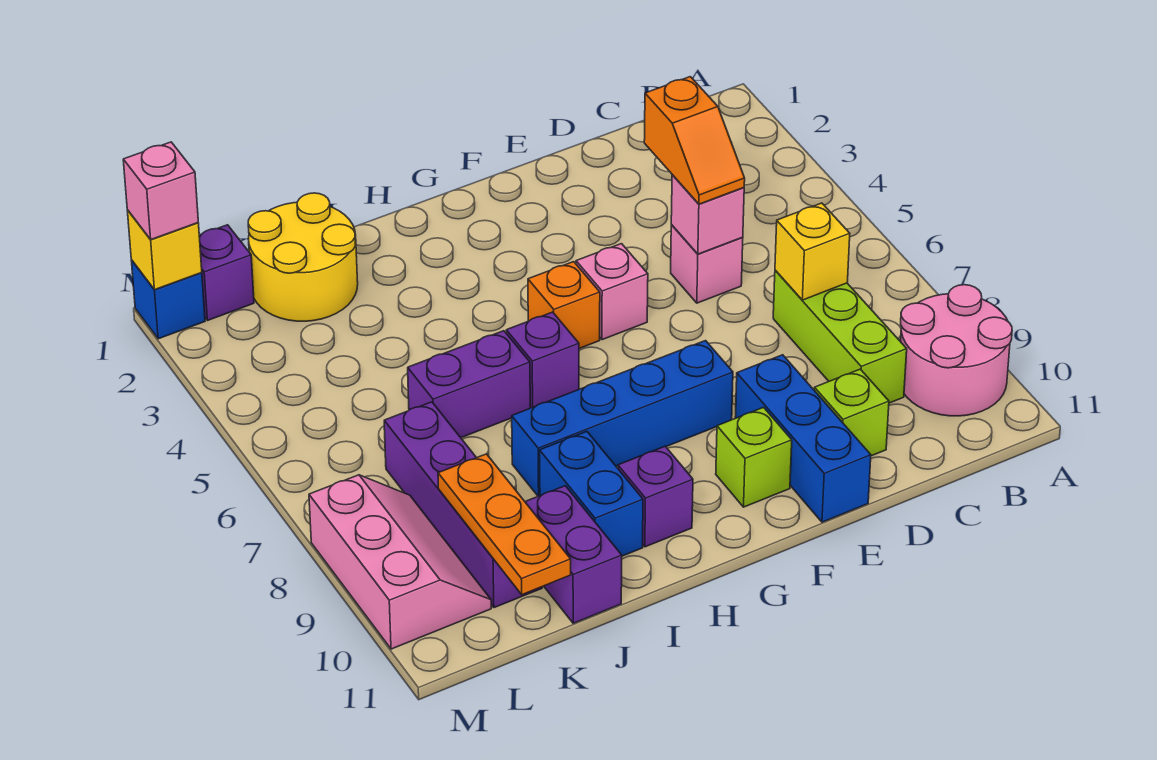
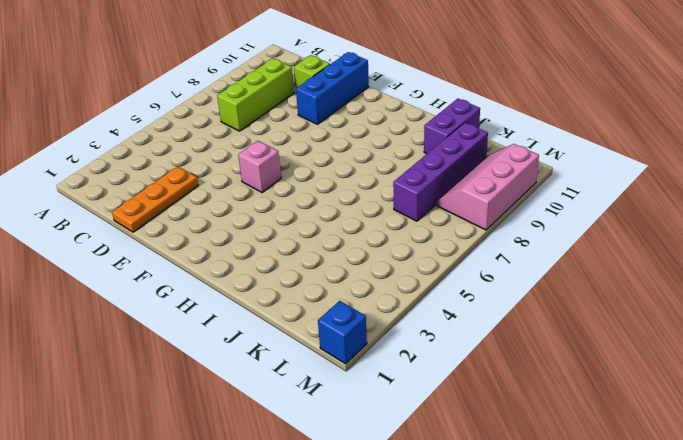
orange 1x3 plate [112,166,198,232] -> orange 1x3 plate moved to [438,454,571,595]
none -> pink 2x2 round brick [900,285,1012,416]
none -> pink 1x1 brick [671,225,743,303]
none -> blue 1x4 brick [512,341,733,496]

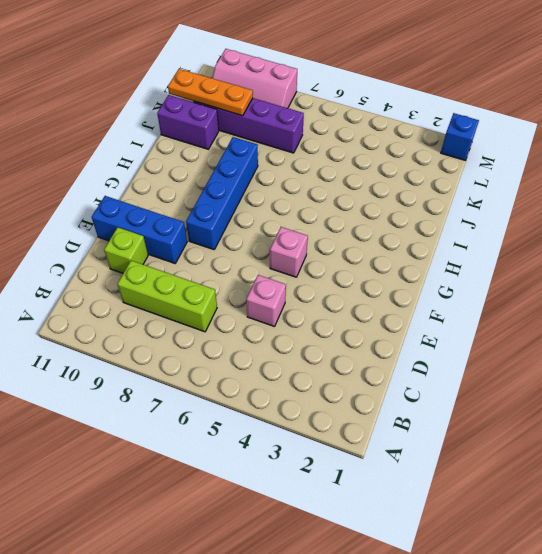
none -> pink 2x2 round brick [900,285,1012,416]
none -> lime 1x1 brick [716,408,792,507]
none -> orange 1x1 brick [528,262,600,348]

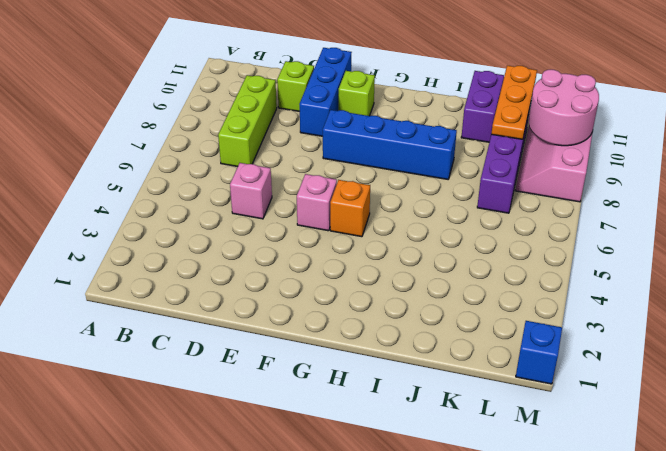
pink 2x2 round brick [529,70,599,146] -> pink 2x2 round brick moved to [900,285,1012,416]
none -> purple 1x1 brick [506,312,579,408]
none -> purple 1x1 brick [618,446,693,547]
none -> purple 1x2 brick [408,331,530,438]

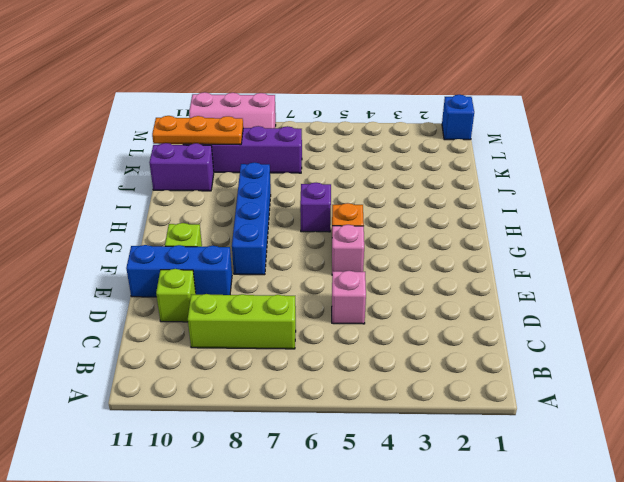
none -> pink 2x2 round brick [900,285,1012,416]
none -> purple 1x1 brick [618,446,693,547]
none -> purple 1x2 brick [408,331,530,438]

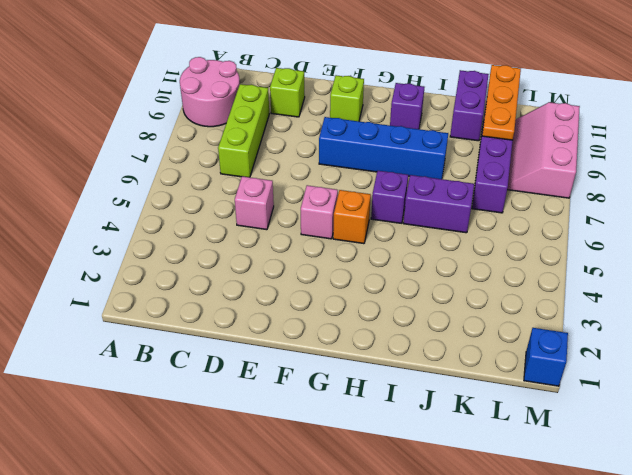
none -> blue 1x3 brick [735,355,871,522]
none -> blue 1x2 brick [540,432,643,556]
none -> yellow 2x2 round brick [248,193,358,321]

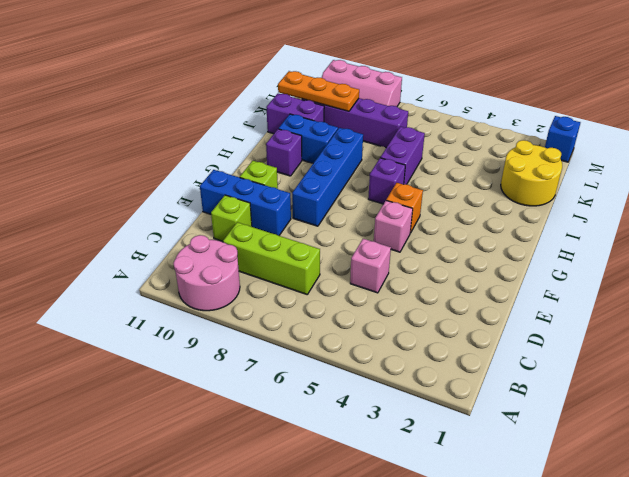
none -> purple 1x1 brick [199,225,254,320]
none -> yellow 1x1 brick [775,203,850,300]
none -> pink 1x1 brick [671,175,744,254]

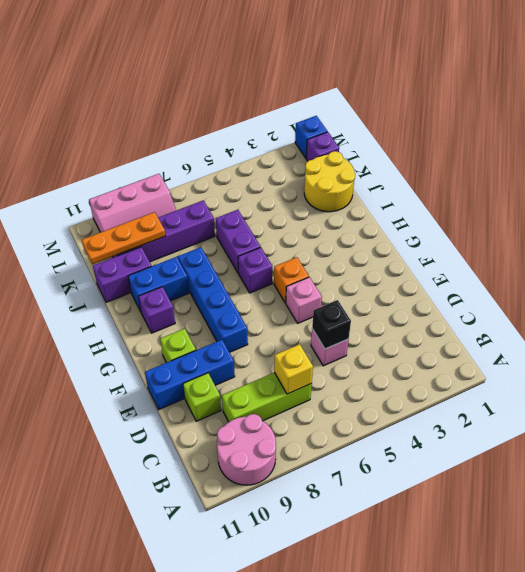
black 1x1 brick [312,300,351,349] -> pink 1x1 brick [671,175,744,254]
none -> yellow 1x1 brick [127,210,202,290]
none -> orange 1x2 slope [644,77,745,204]
none -> pink 1x1 brick [123,142,198,239]

